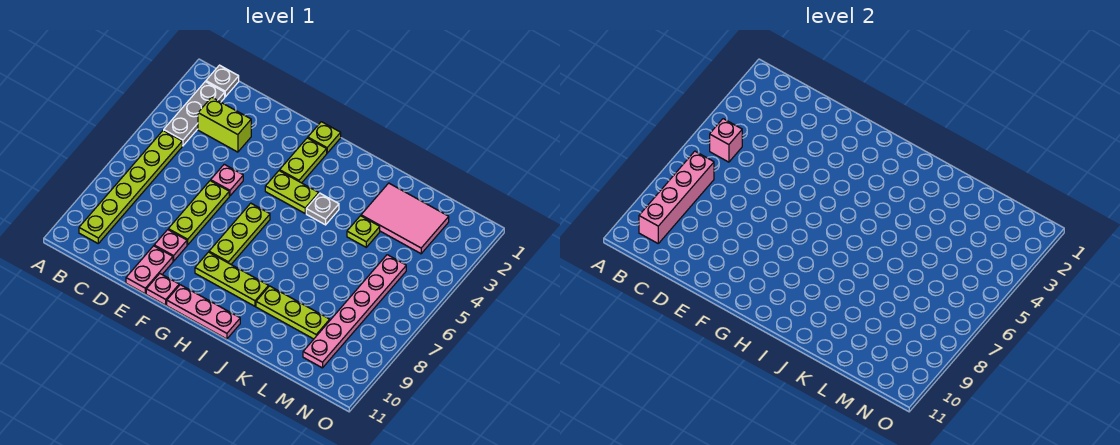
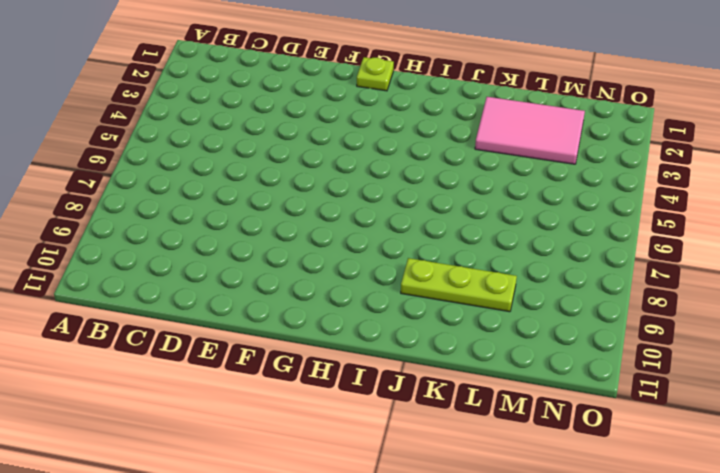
none -> grey 1x1 plate [206,65,239,97]
none -> grey 1x3 plate [164,82,225,146]
none -> lime 1x6 plate [79,130,182,243]

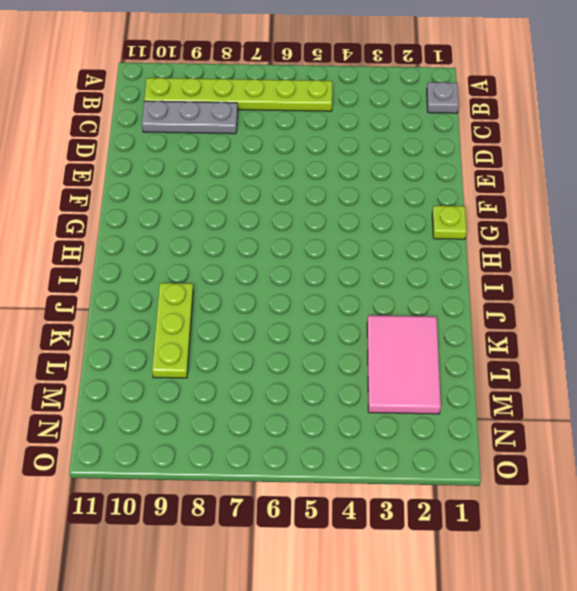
grey 1x3 plate [142,101,238,134] -> grey 1x3 plate moved to [164,82,225,146]
none -> lime 1x2 brick [198,97,251,152]
none -> pink 1x1 plate [211,164,243,196]
none -> lime 1x3 plate [168,181,229,245]

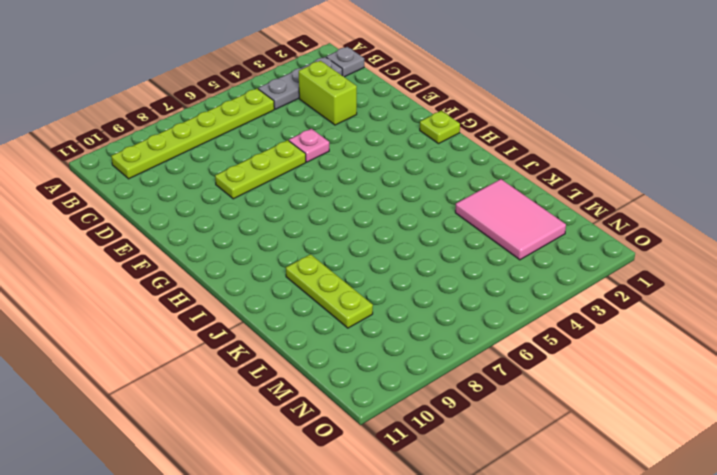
none -> pink 1x1 plate [154,230,187,261]
none -> pink 1x2 plate [126,246,173,294]
none -> pink 1x1 plate [146,274,179,305]

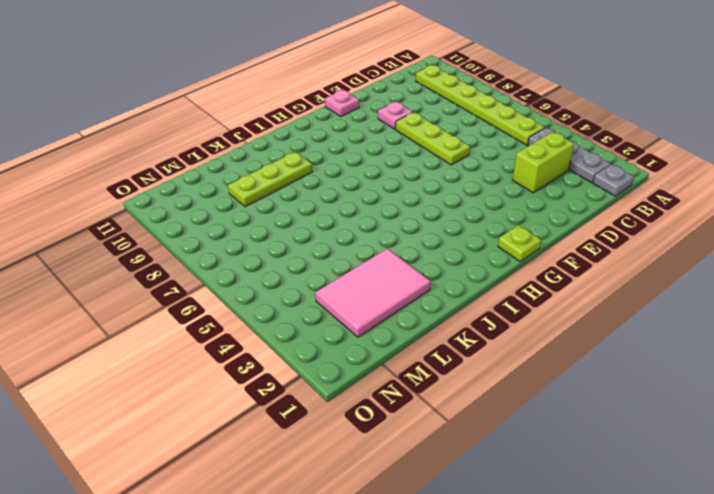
none -> pink 1x1 plate [211,164,243,196]
none -> pink 1x2 plate [126,246,173,294]
none -> lime 1x2 plate [280,138,327,183]

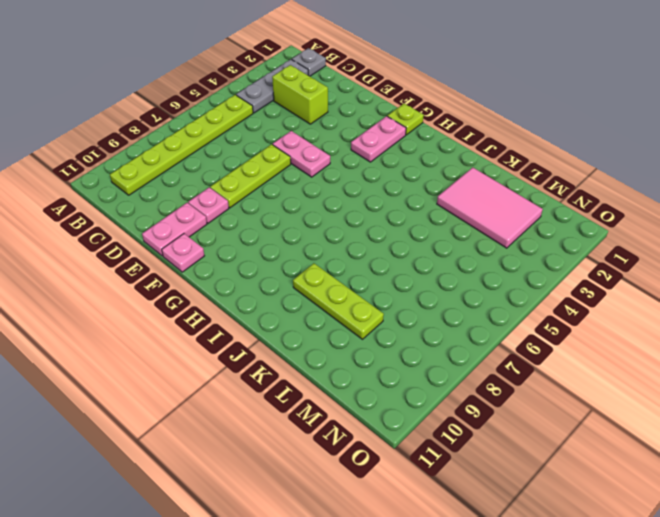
pink 1x2 plate [273,131,330,177] -> pink 1x1 plate [211,164,243,196]
pink 1x2 plate [351,116,406,162] -> lime 1x2 plate [280,138,327,183]
none -> lime 1x2 plate [265,171,319,213]
none -> lime 1x3 plate [209,203,270,264]
none -> lime 1x3 plate [195,252,269,306]

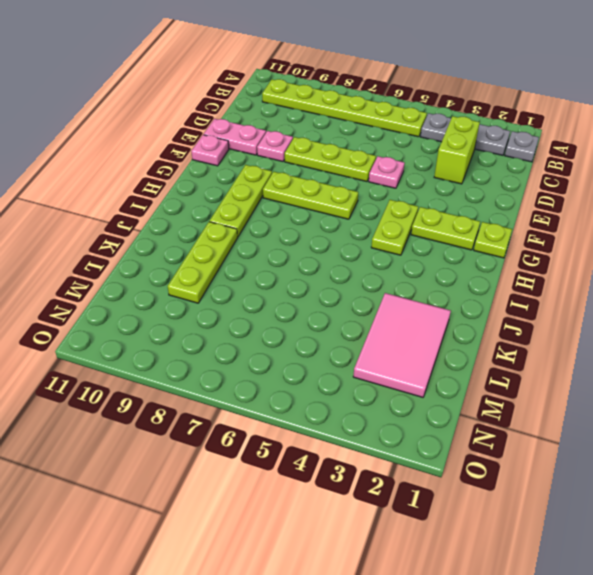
none -> pink 1x3 plate [167,285,240,339]
none -> grey 1x1 plate [306,193,339,225]
none -> lime 1x1 plate [347,216,380,247]

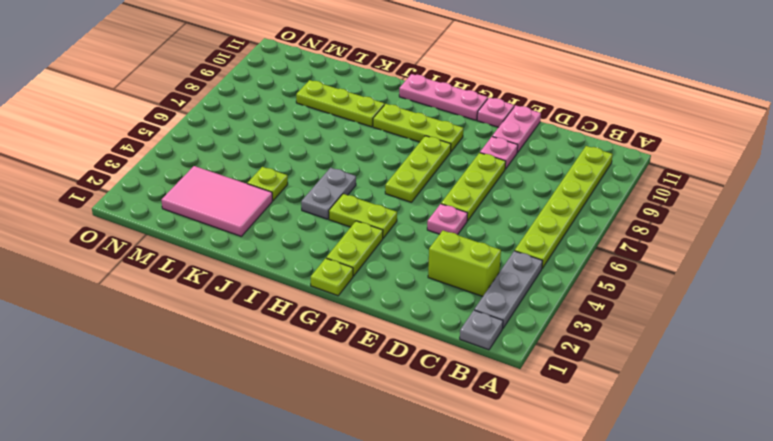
grey 1x2 plate [301,168,356,219] -> grey 1x1 plate [306,193,339,225]
none -> pink 1x6 plate [303,255,406,368]
none -> pink 1x1 brick [710,119,742,162]
none -> pink 1x4 brick [639,151,714,243]

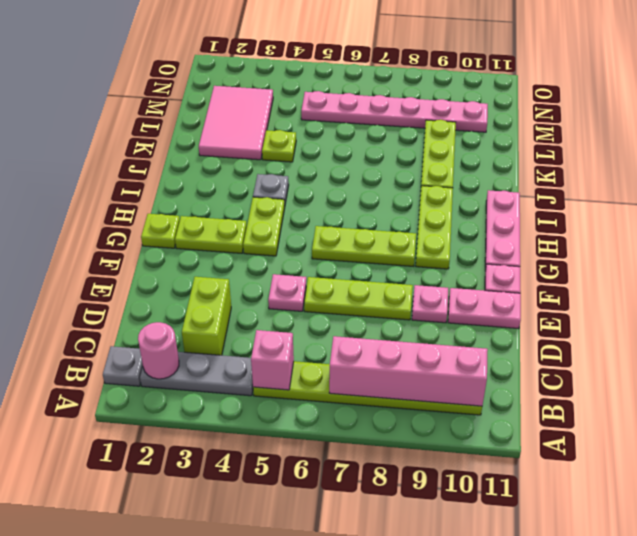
pink 1x1 round brick [138,322,179,379] -> none

